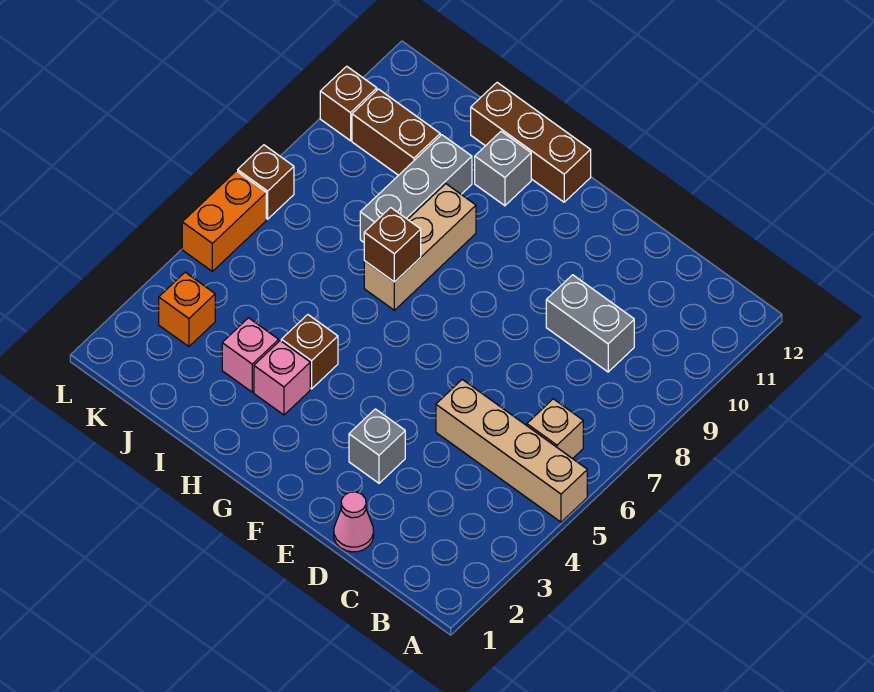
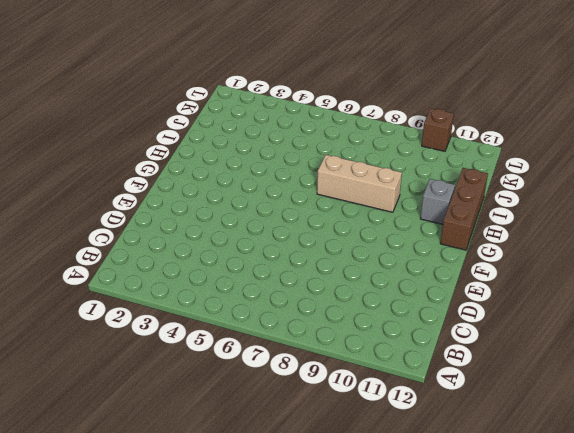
none -> tan 1x4 brick [436,380,587,522]
none -> tan 1x1 brick [527,399,583,459]
none -> grey 1x2 brick [546,275,634,372]

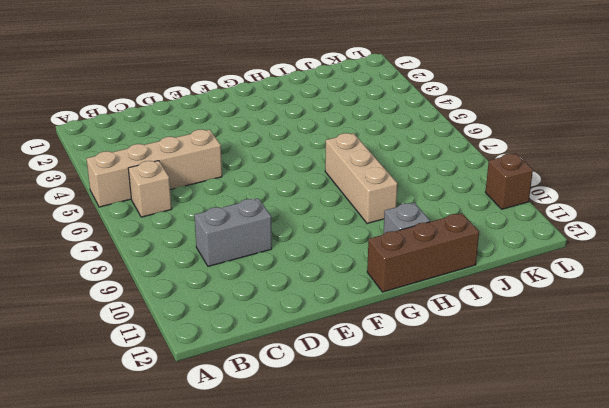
none -> pink 1x1 cone [334,492,374,552]
none -> grey 1x1 brick [349,409,405,483]
none -> pink 1x1 brick [254,341,310,415]

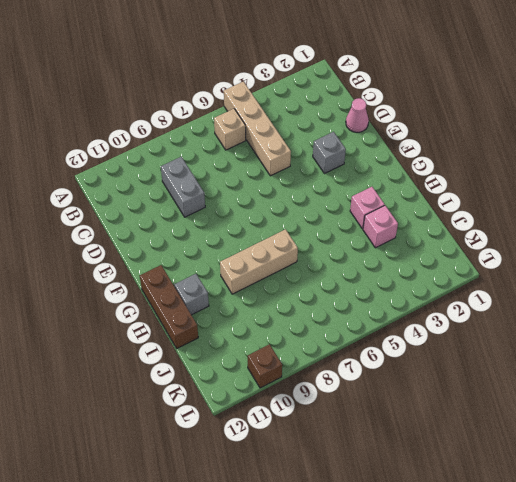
none -> brown 1x1 brick [281,315,338,389]
none -> grey 1x3 brick [360,135,472,242]
none -> brown 1x2 brick [352,89,440,175]

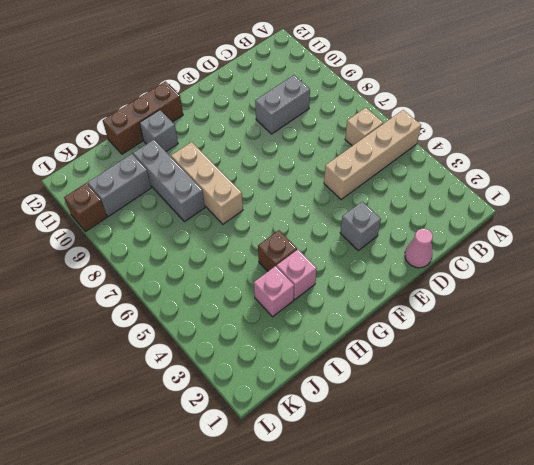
grey 1x2 brick [88,154,151,217] -> brown 1x2 brick [352,89,440,175]
none -> orange 1x1 brick [159,272,215,347]
none -> orange 1x2 brick [182,171,266,271]
none -> brown 1x1 brick [238,145,294,219]

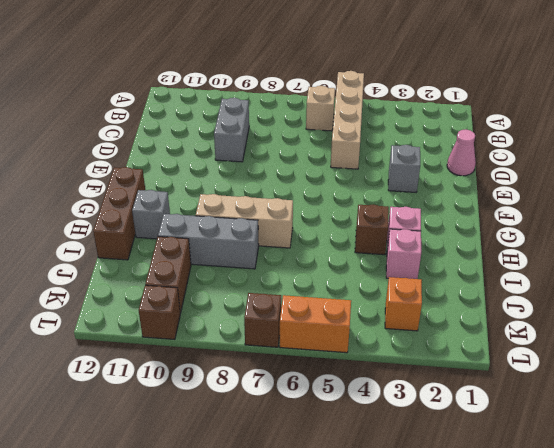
none -> brown 1x1 brick [364,207,421,282]

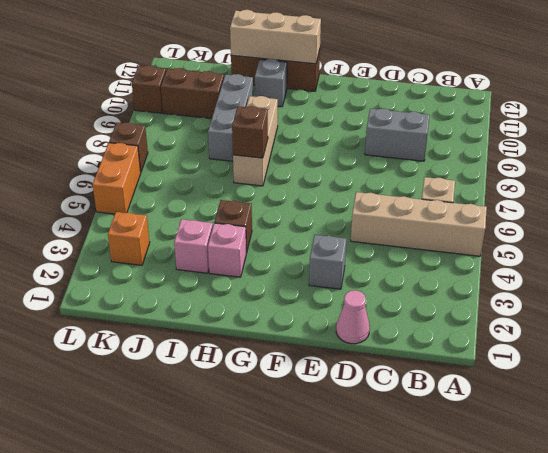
tan 1x3 brick [230,10,321,64] -> none

